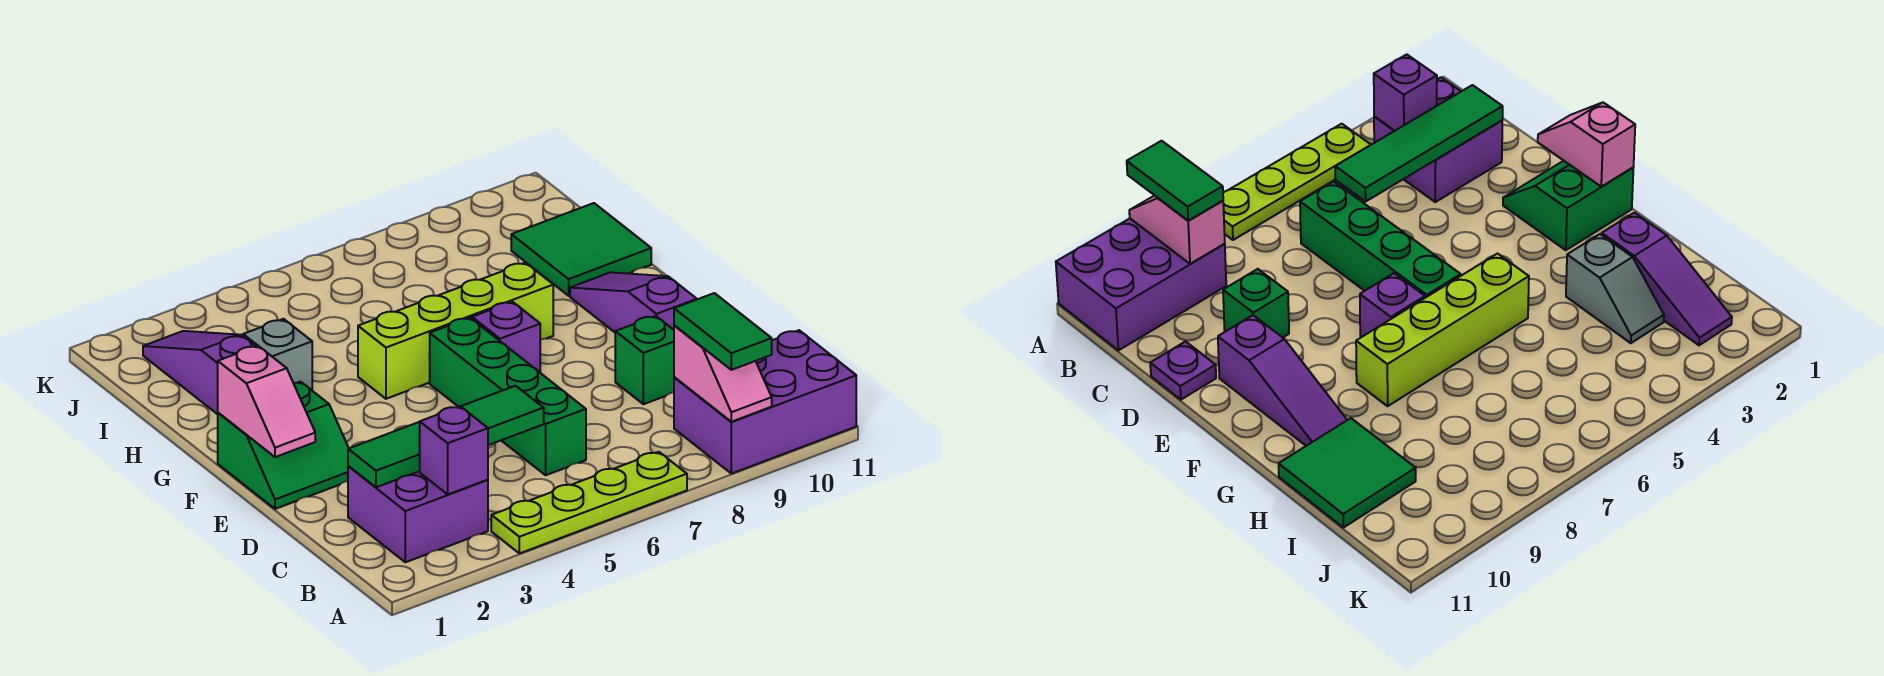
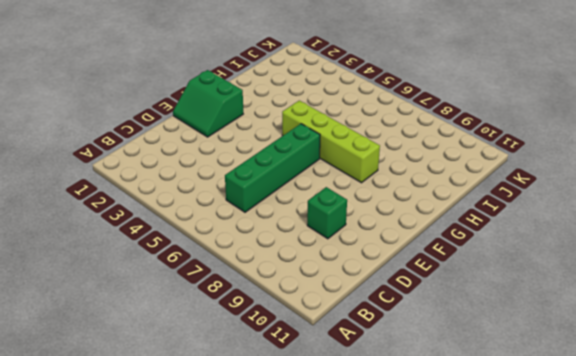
none -> lime 1x4 plate [491,452,687,553]
none -> purple 2x3 brick [674,330,856,474]
none -> purple 2x2 brick [348,466,488,562]

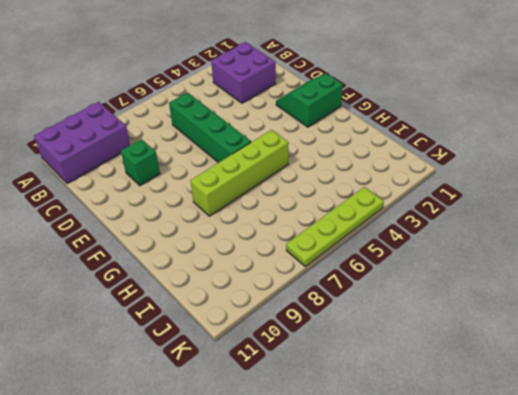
lime 1x4 plate [286,187,384,266] -> lime 1x4 plate moved to [491,452,687,553]
none -> purple 1x1 plate [1150,342,1216,400]
none -> purple 1x3 slope [570,272,697,332]
none -> purple 1x1 brick [472,302,540,372]

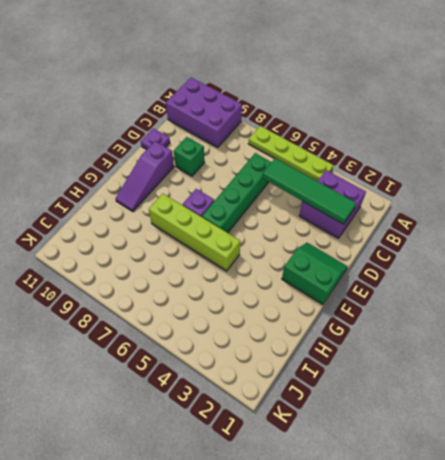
none -> purple 1x3 slope [143,331,256,414]
none -> grey 1x2 slope [242,319,312,390]
none -> green 2x2 tile [511,203,651,296]

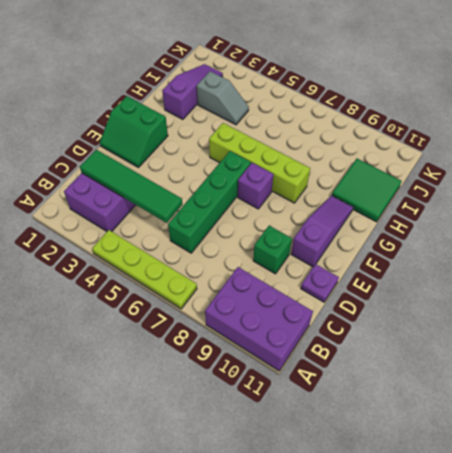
grey 1x2 slope [197,71,249,125] -> grey 1x2 slope turned to [242,319,312,390]
none -> pink 1x2 slope [674,325,772,422]
none -> purple 1x1 brick [420,406,488,494]
none -> pink 1x2 slope [218,346,315,457]

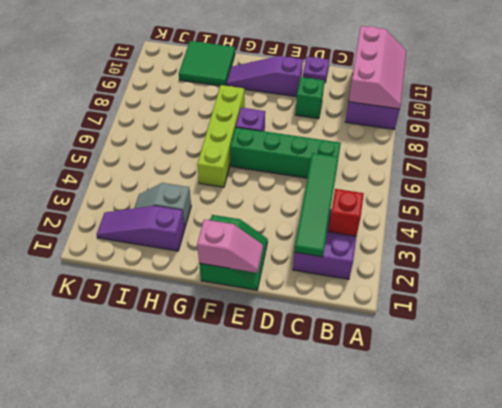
pink 2x3 slope [349,26,406,109] -> pink 1x2 slope [674,325,772,422]
red 1x1 brick [328,189,364,236] -> purple 1x1 brick [420,406,488,494]
none -> lime 1x4 plate [491,452,687,553]
none -> green 1x2 tile [674,293,772,370]

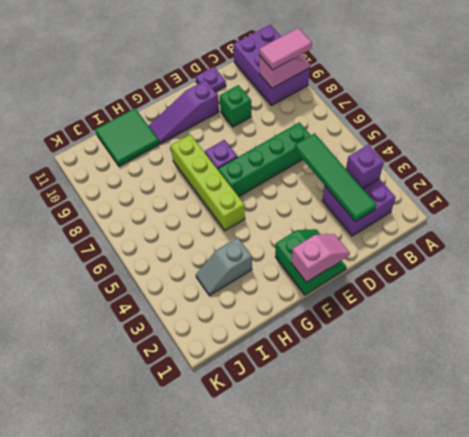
pink 1x2 tile [259,28,312,70] -> green 1x2 tile [674,293,772,370]
none -> lime 1x4 plate [491,452,687,553]
none -> purple 1x3 slope [143,331,256,414]

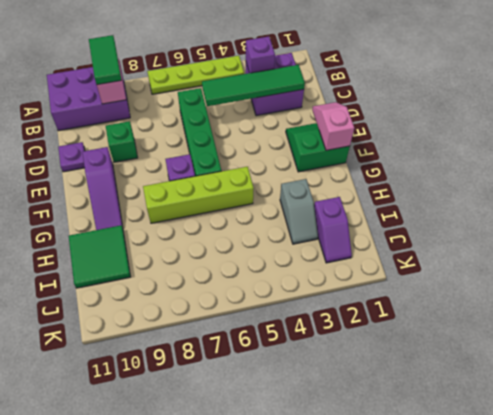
purple 1x2 slope [314,197,352,263] -> purple 1x3 slope [143,331,256,414]

